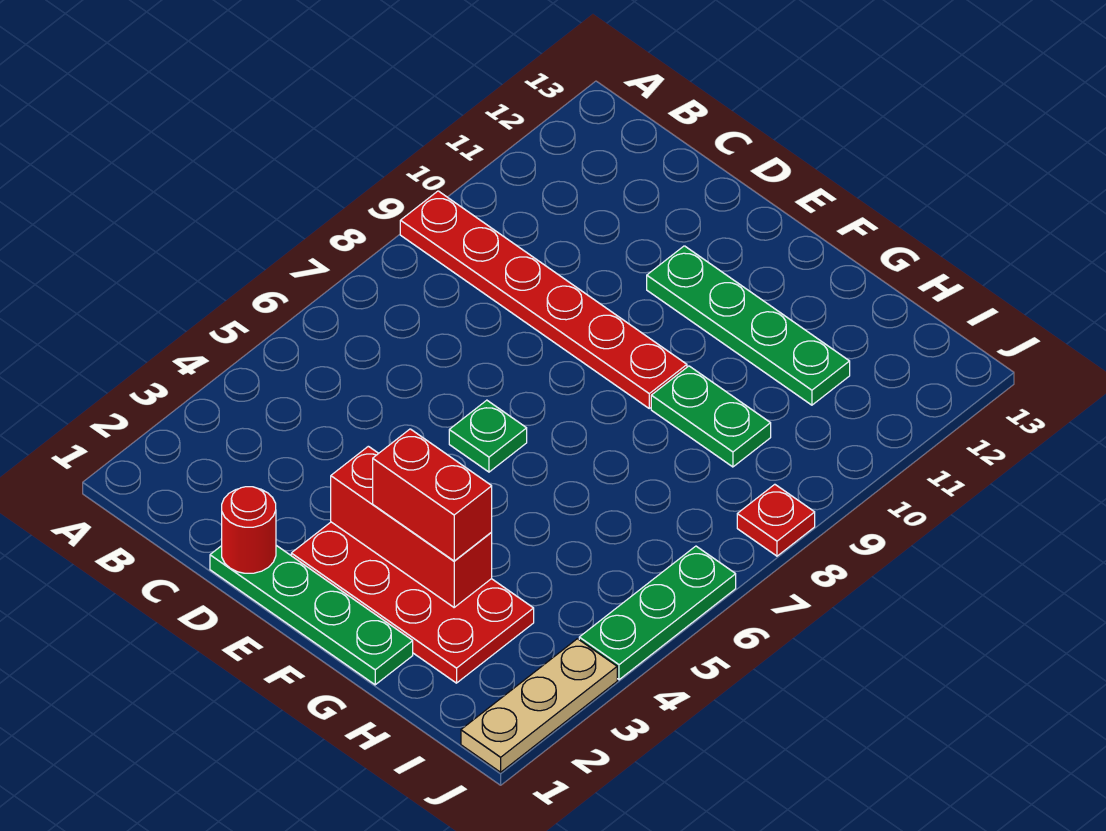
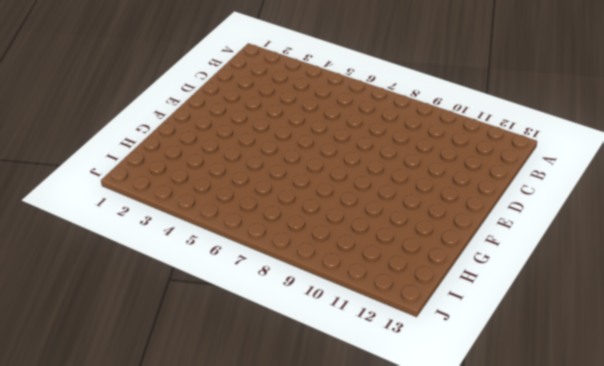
none -> red 1x6 plate [400,191,687,408]
none -> green 1x4 plate [210,545,413,685]
none -> red 2x4 plate [291,522,534,683]

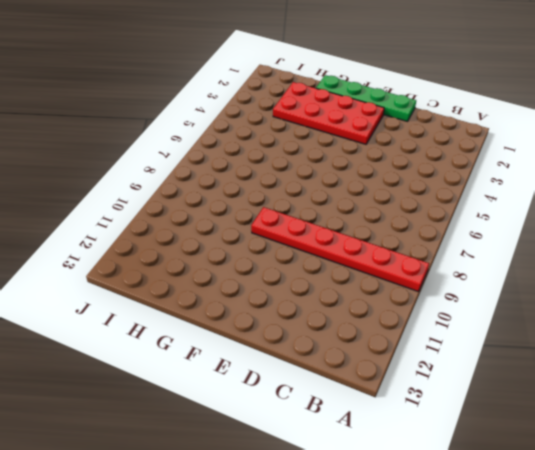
none -> green 1x1 plate [449,400,527,472]
none -> green 1x4 plate [647,246,850,405]
none -> green 1x2 plate [651,366,771,467]

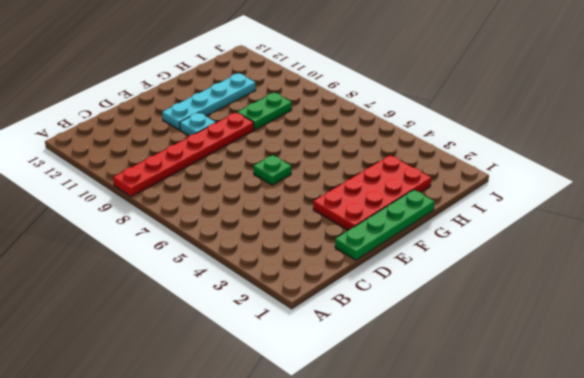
cyan 1x1 plate [180,112,216,136] -> none
cyan 1x4 plate [162,73,256,130] -> green 1x4 plate [647,246,850,405]
none -> tan 1x3 plate [461,639,617,772]
none -> green 1x3 plate [579,546,736,680]
none -> red 1x1 plate [737,484,815,556]

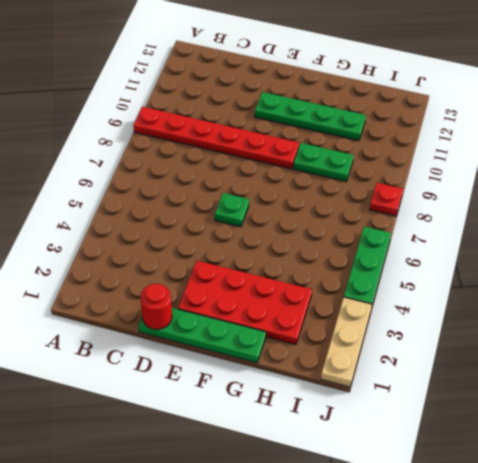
none -> red 1x3 brick [331,446,492,607]
none -> red 1x2 brick [373,429,492,561]

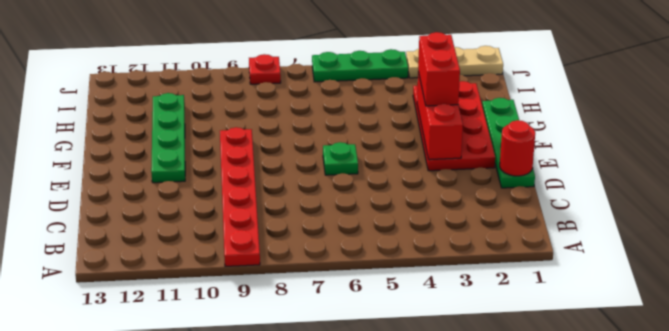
none -> green 1x2 plate [651,366,771,467]

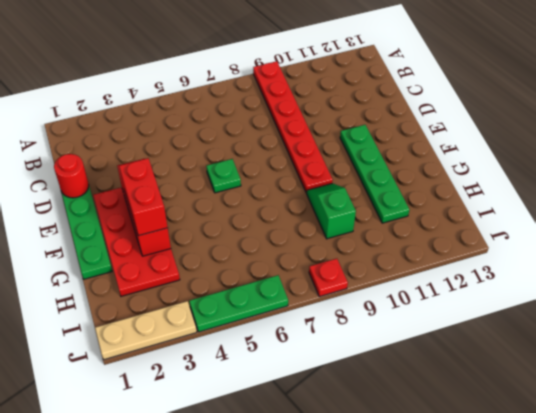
green 1x2 slope [307,183,356,239] -> green 1x2 plate [651,366,771,467]

